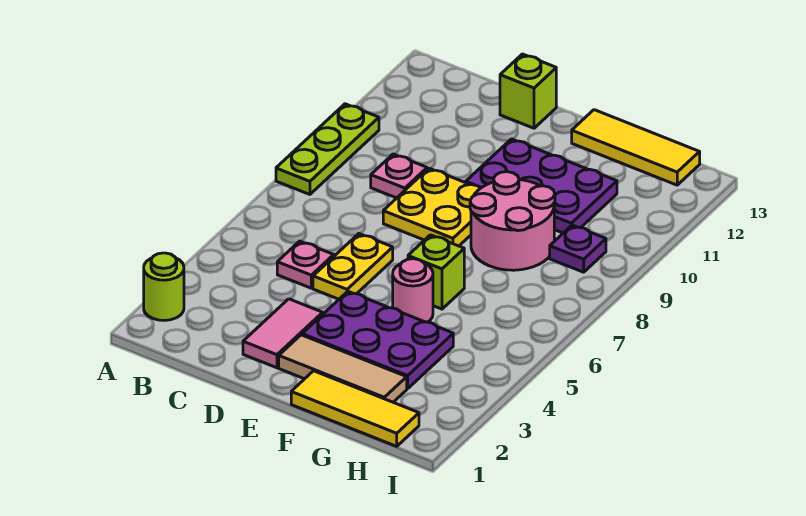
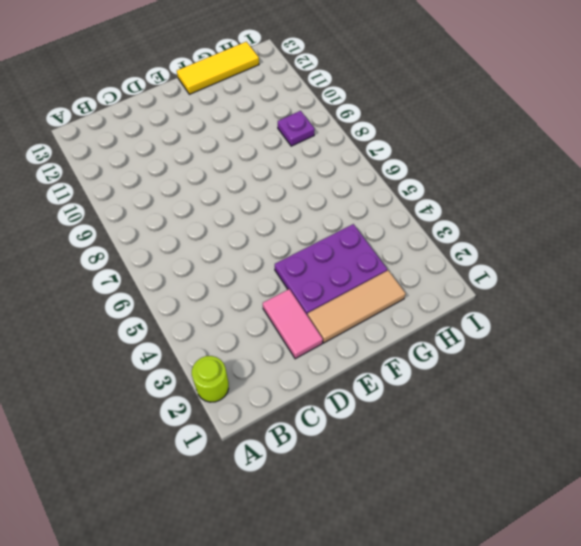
none -> lime 1x3 plate [276,104,379,194]
none -> pink 1x1 plate [277,241,334,288]
none -> pink 1x1 plate [371,154,427,198]

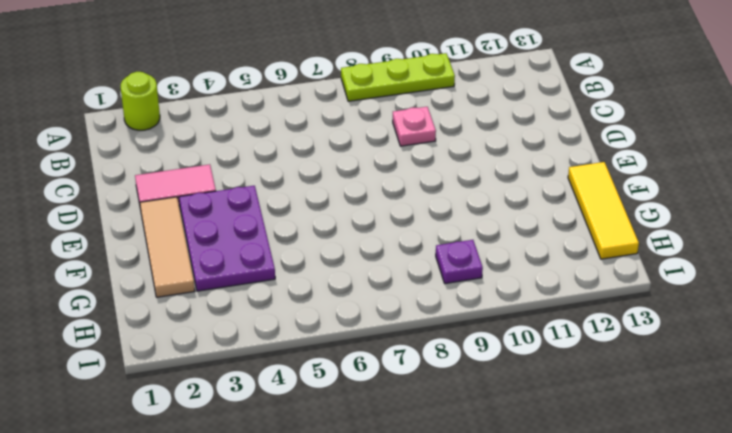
none -> pink 1x1 plate [277,241,334,288]
none -> yellow 1x2 plate [313,234,393,299]
none -> yellow 2x2 plate [383,168,480,246]

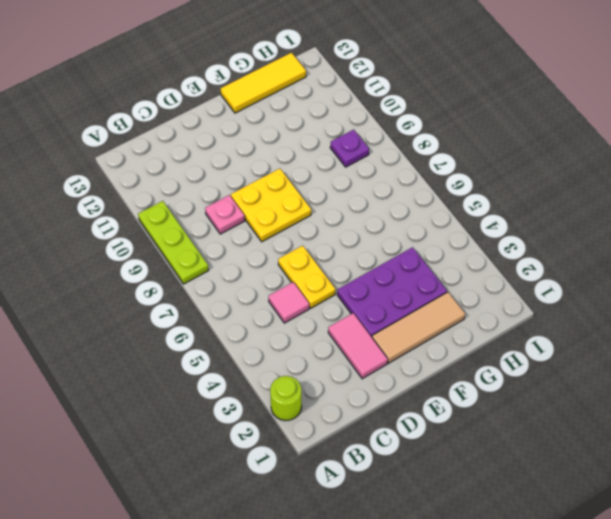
pink 1x1 tile [269,282,309,323] -> pink 1x1 plate [277,241,334,288]
none -> lime 1x1 brick [500,54,556,128]
none -> purple 2x3 plate [466,139,617,233]
none -> yellow 1x3 tile [291,371,419,446]

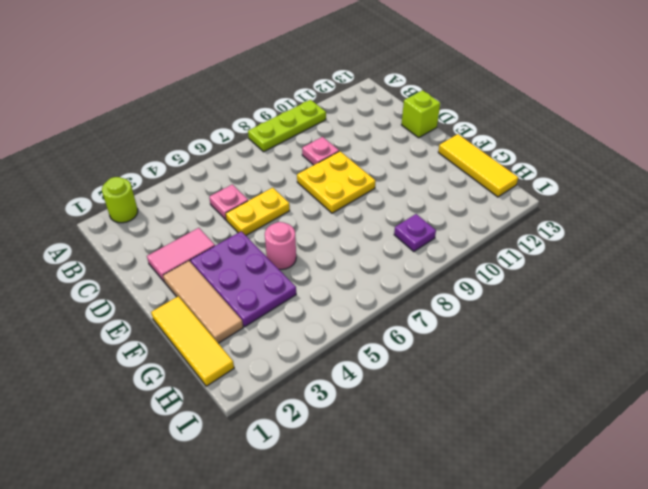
none -> purple 2x3 plate [466,139,617,233]
none -> lime 1x1 brick [408,235,464,309]
none -> pink 2x2 round brick [470,171,555,270]

